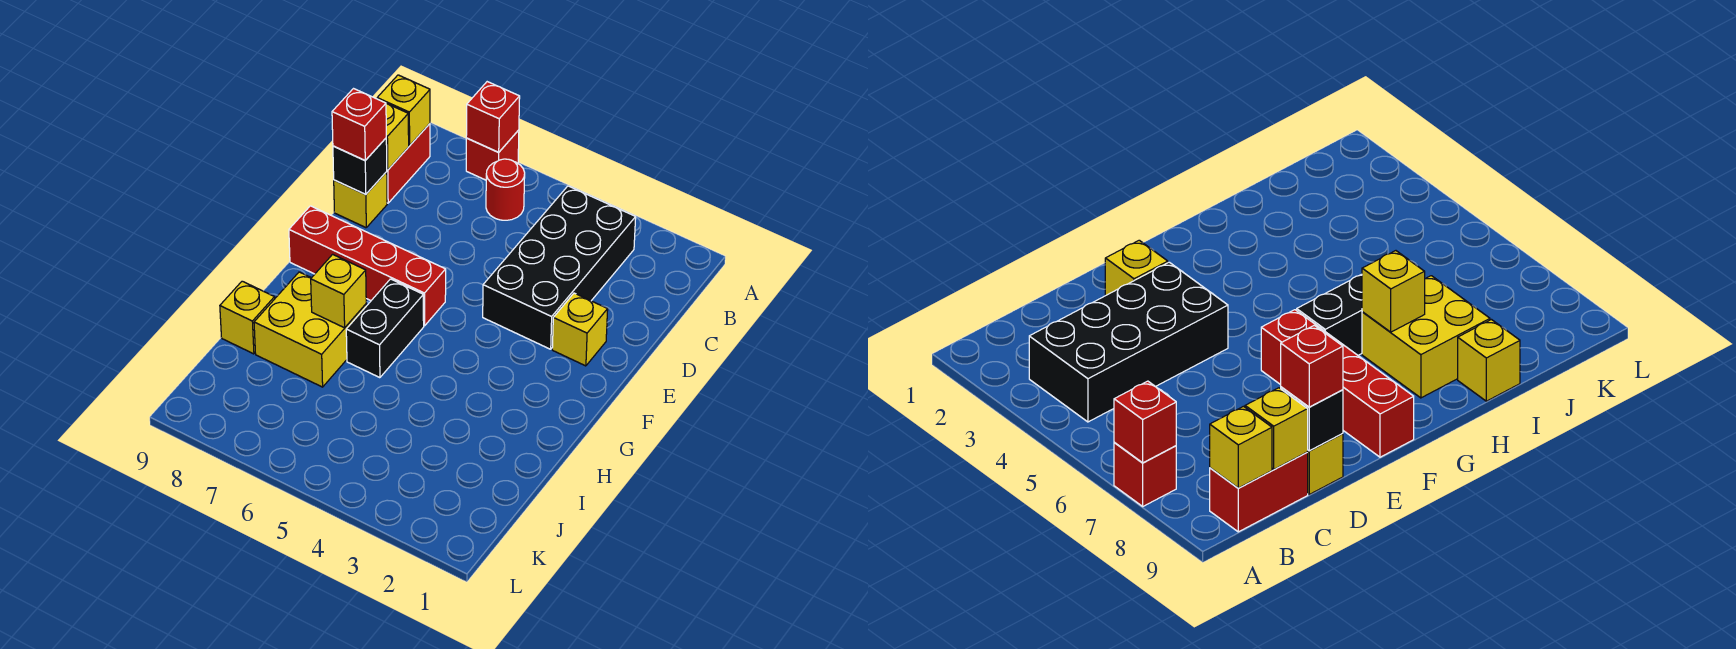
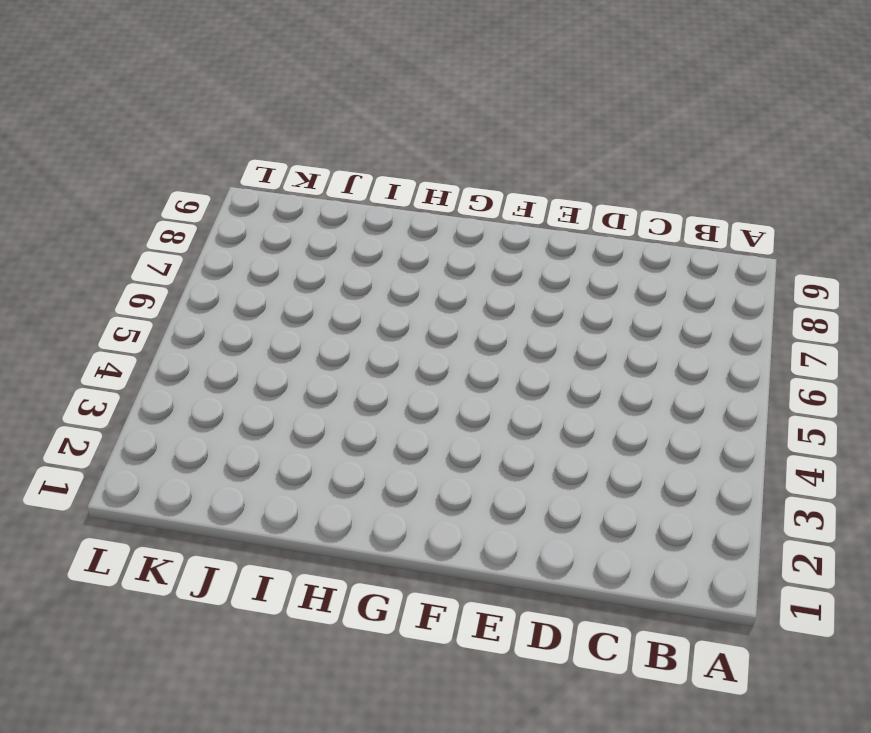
none -> red 1x1 brick [466,130,519,180]
none -> black 2x4 brick [483,186,636,349]
none -> red 1x1 round brick [486,159,525,220]

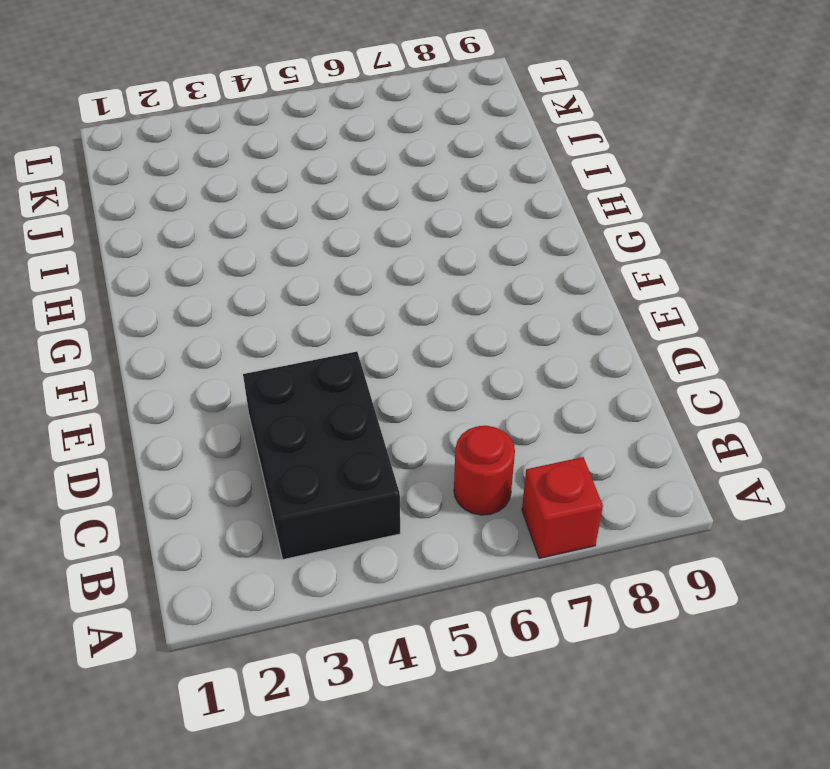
black 2x3 brick [243,352,400,559] -> black 2x4 brick [483,186,636,349]
none -> red 1x2 brick [387,124,430,203]
none -> yellow 1x1 brick [334,172,387,228]
none -> yellow 1x1 brick [552,293,608,366]

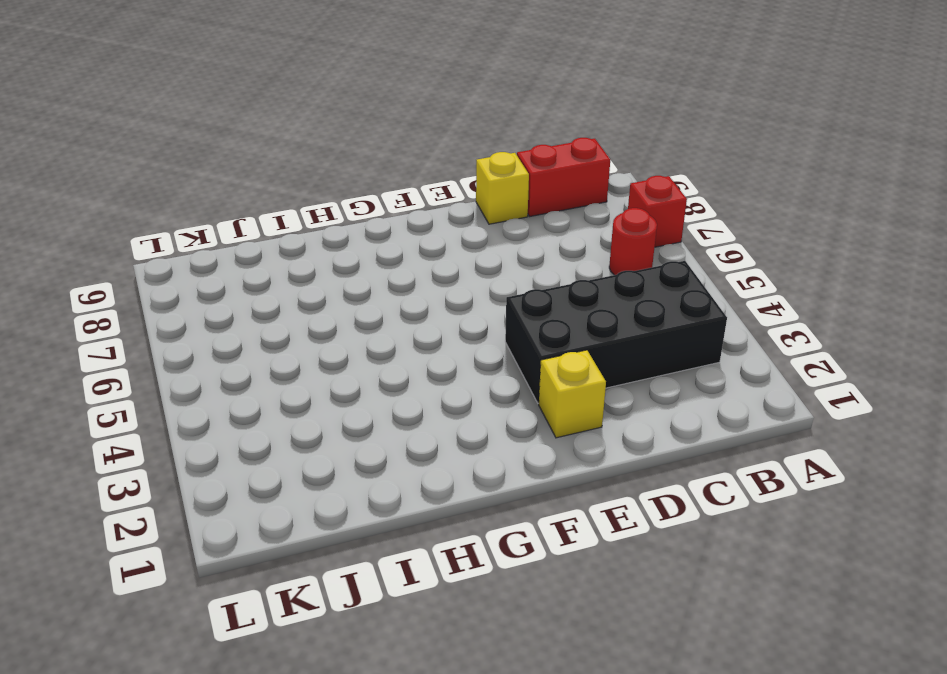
none -> red 1x4 brick [289,206,446,326]
none -> black 1x2 brick [346,279,424,378]
none -> yellow 2x2 brick [254,272,366,387]

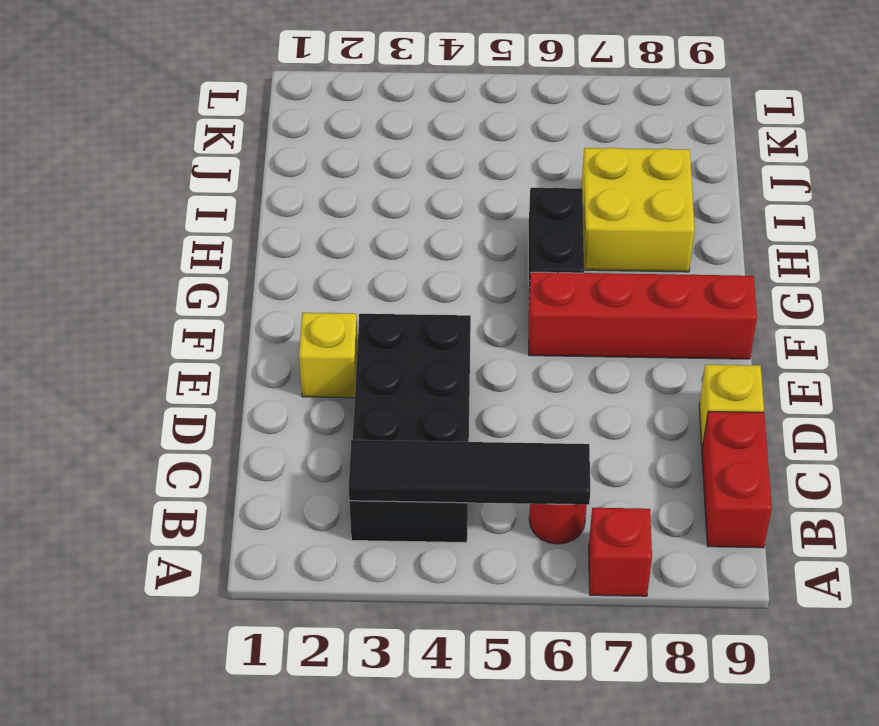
black 1x4 tile [349,440,590,505] -> none
none -> yellow 1x1 brick [220,281,275,354]
none -> red 1x1 brick [466,82,520,152]
none -> yellow 1x1 brick [377,75,430,146]

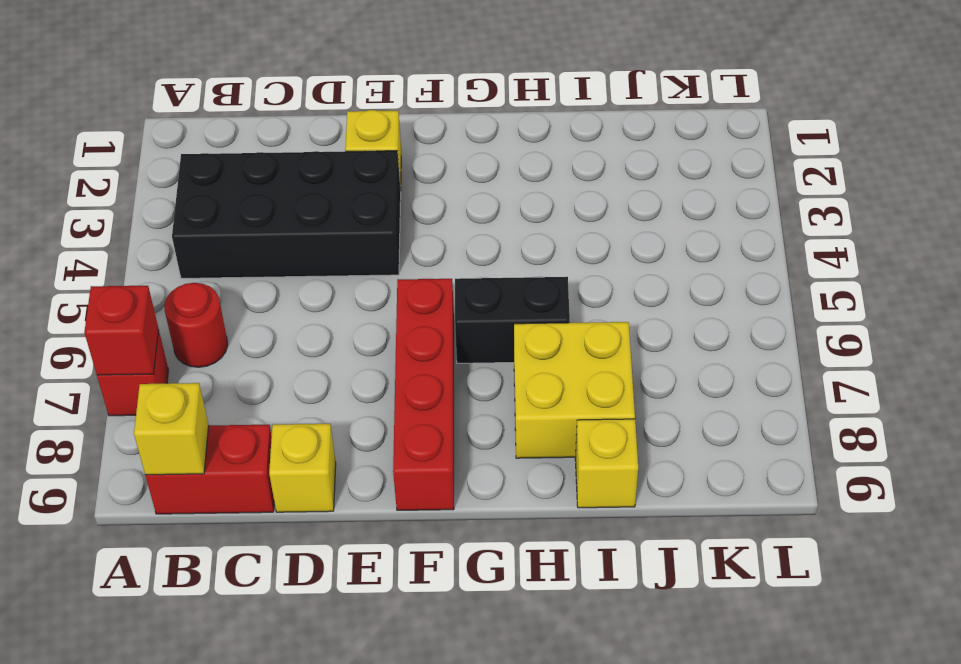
none -> yellow 1x1 brick [386,104,409,170]
none -> black 1x1 brick [333,138,387,195]
none -> yellow 1x1 brick [311,254,366,328]

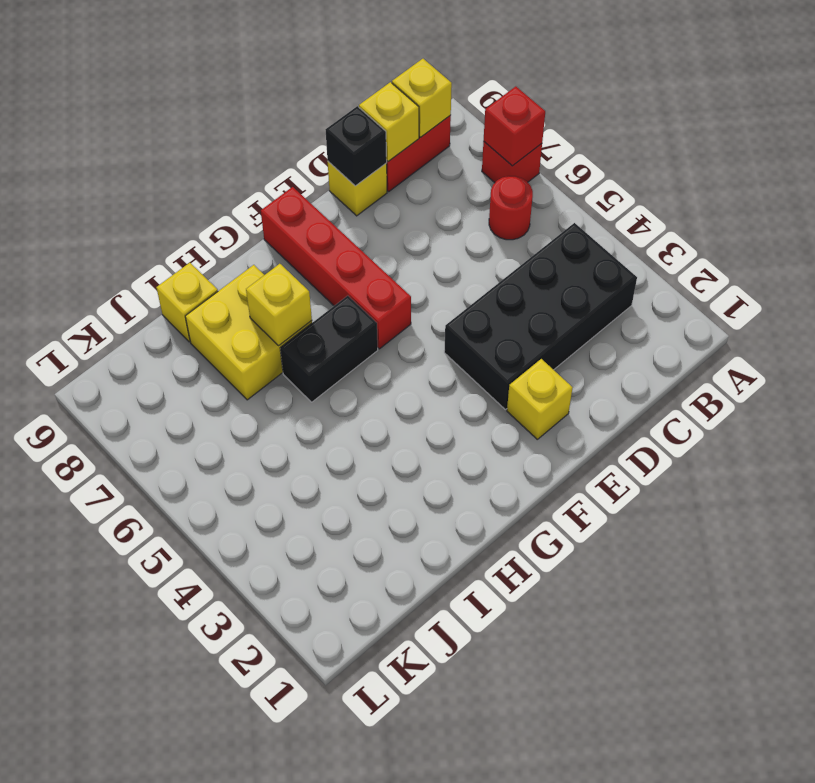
none -> red 1x1 brick [332,89,386,160]

